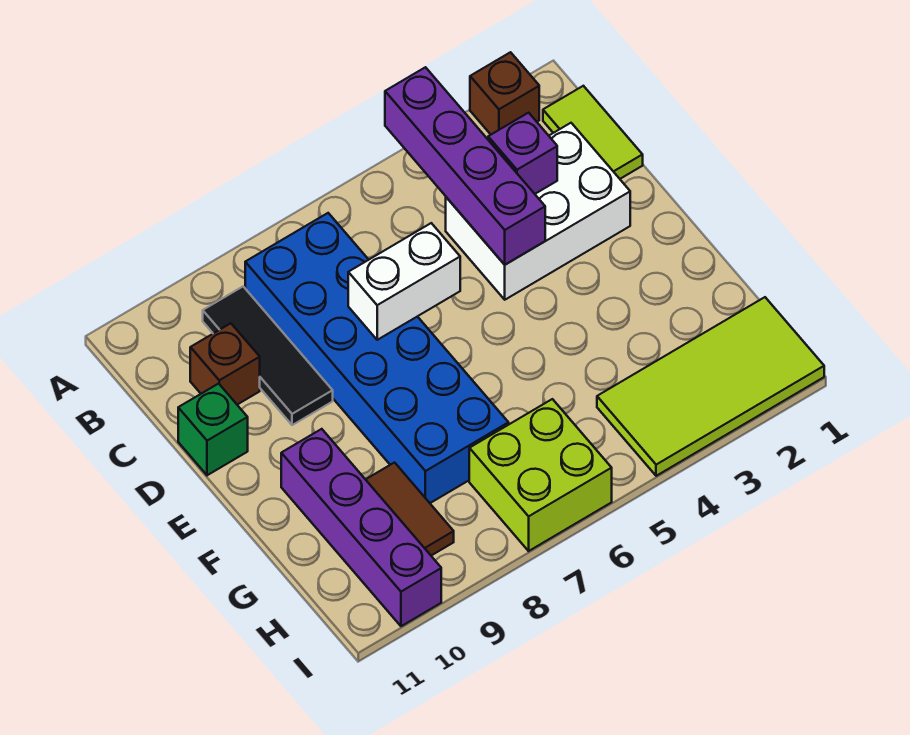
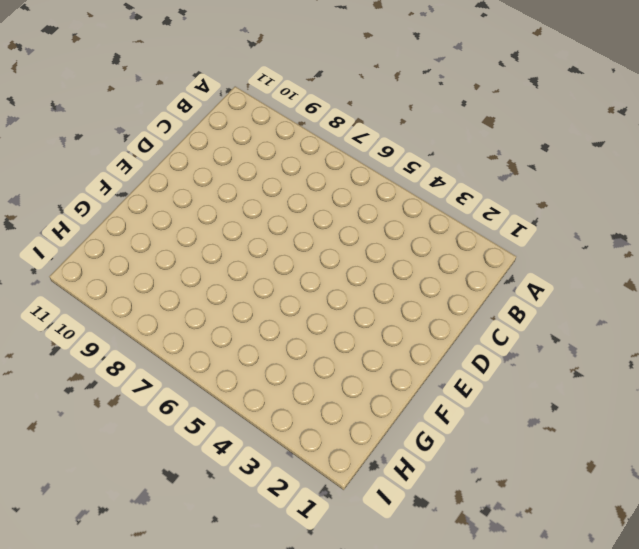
none -> brown 1x1 brick [470,52,539,134]
none -> lime 1x2 tile [543,86,643,179]
none -> blue 2x6 brick [245,213,509,503]

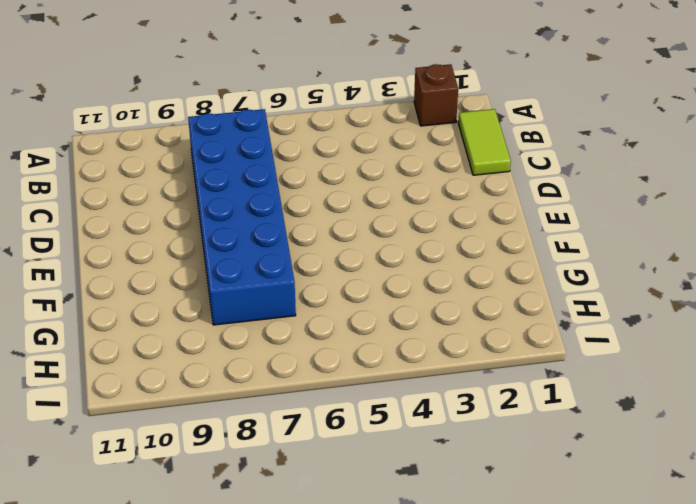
none -> black 1x3 tile [203,287,333,425]
none -> white 2x3 brick [446,123,630,300]
none -> brown 1x1 brick [190,323,260,405]

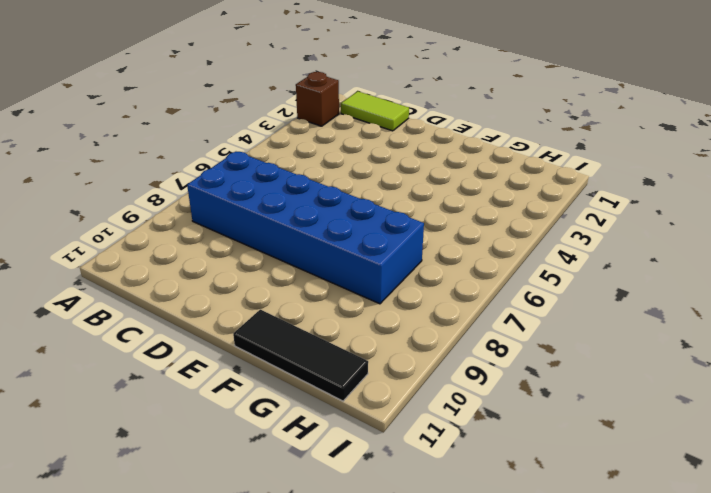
black 1x3 tile [233,309,368,401] -> black 1x3 tile moved to [203,287,333,425]
none -> white 2x3 brick [446,123,630,300]
none -> brown 1x1 brick [190,323,260,405]
none -> green 1x1 brick [178,384,248,475]

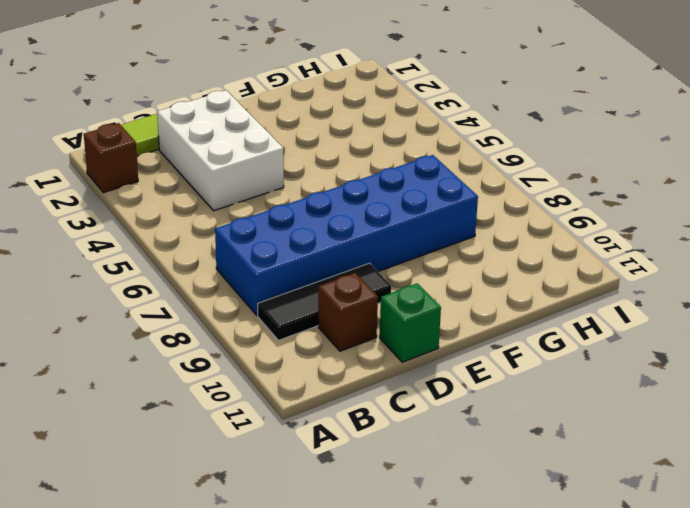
none -> purple 1x4 brick [281,429,441,626]
none -> brown 1x2 tile [365,463,454,556]
none -> lime 2x4 tile [597,297,824,476]

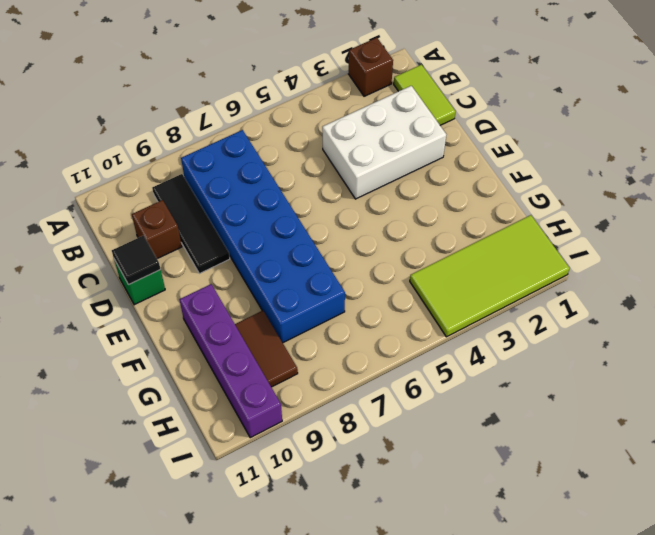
black 1x1 tile [112,235,160,285] -> none
none -> lime 2x2 brick [469,399,612,551]
none -> purple 1x4 brick [385,67,545,265]
none -> purple 1x1 brick [488,113,557,194]

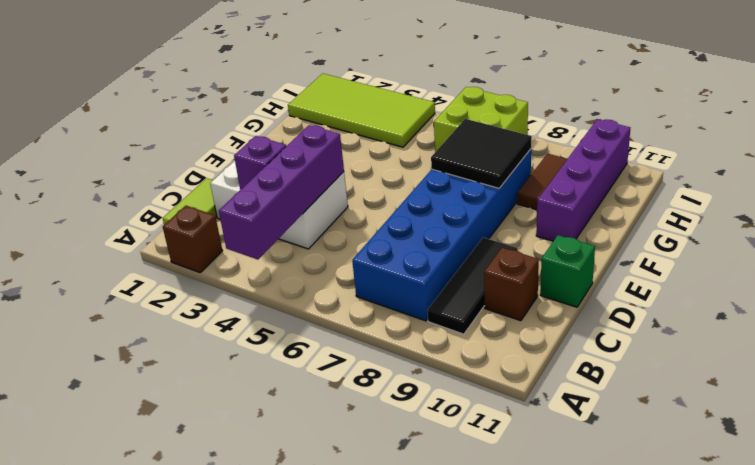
black 2x2 tile [431,119,532,188] -> none
none -> white 1x2 brick [348,223,460,340]

